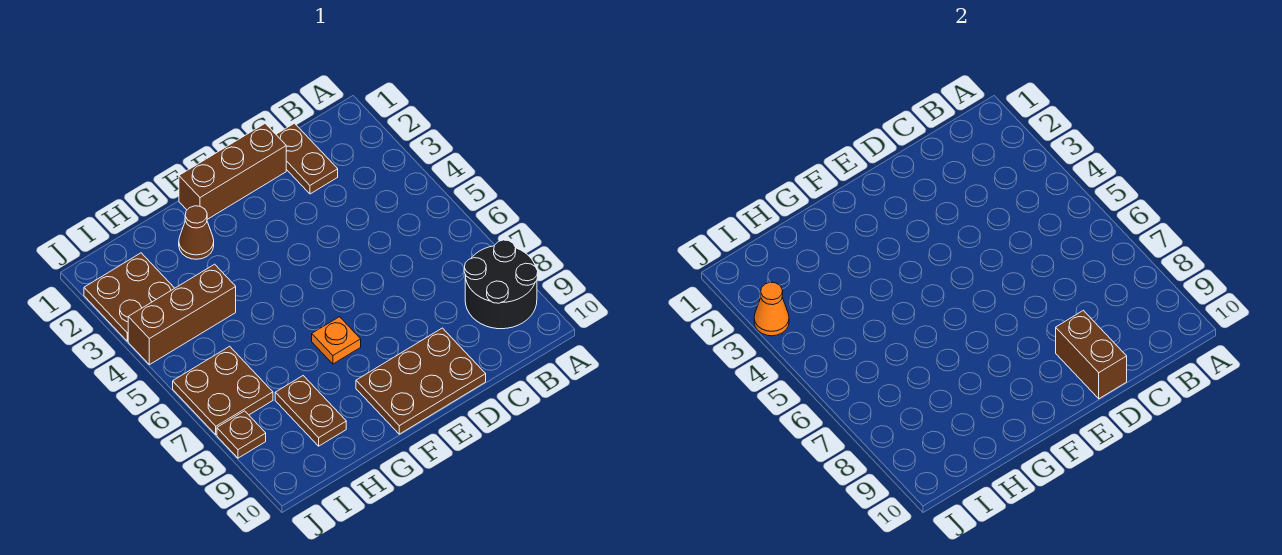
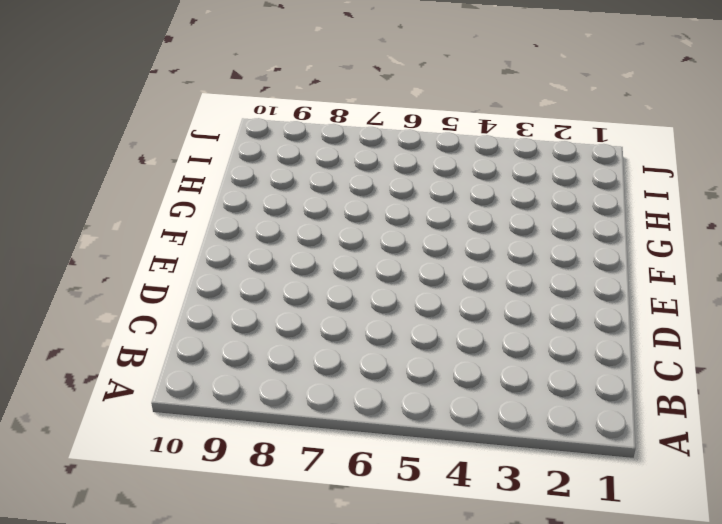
none -> black 2x2 round brick [464,240,538,329]
none -> brown 1x2 plate [276,123,338,194]
none -> brown 1x3 brick [179,123,286,219]

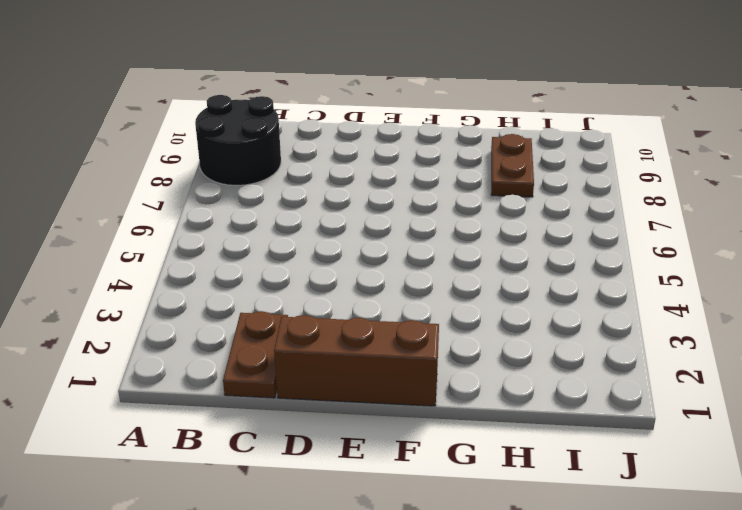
none -> brown 2x3 plate [356,328,486,434]
none -> orange 1x1 plate [312,317,361,364]
none -> brown 1x1 cone [179,206,214,259]

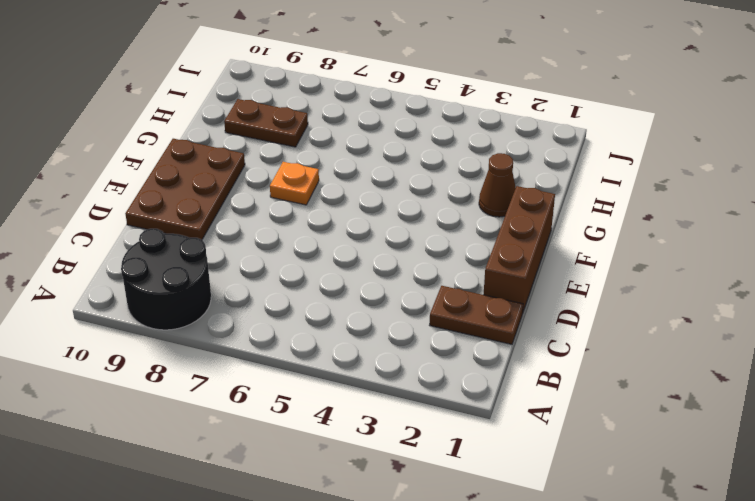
none -> brown 1x3 brick [128,264,236,365]
none -> brown 2x2 plate [84,253,174,341]
none -> brown 2x2 plate [173,346,273,435]

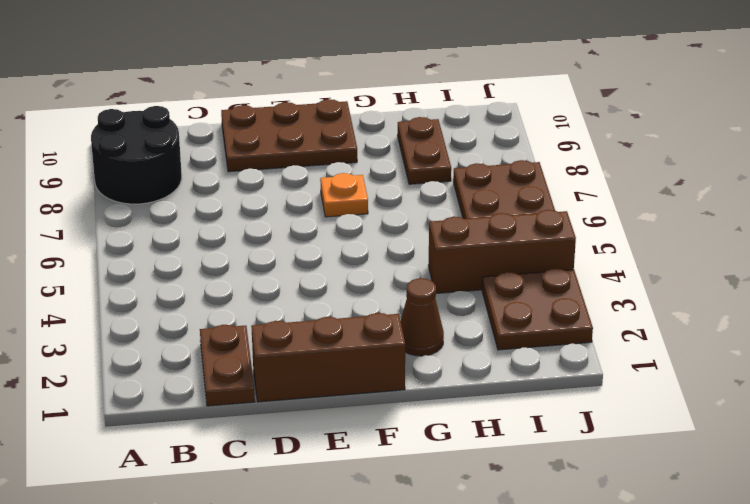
none -> brown 1x1 plate [217,411,266,458]
none -> brown 1x2 brick [1056,310,1127,399]
none -> orange 1x1 cone [754,282,789,336]

